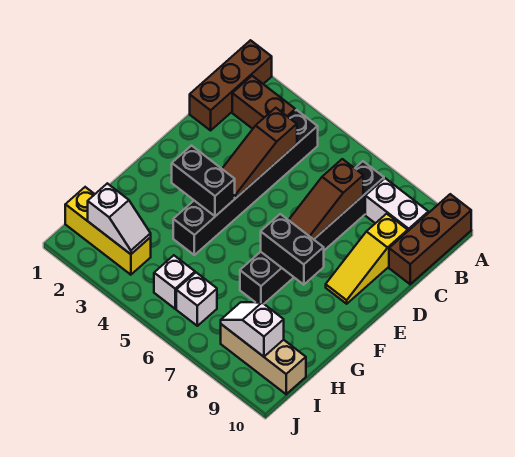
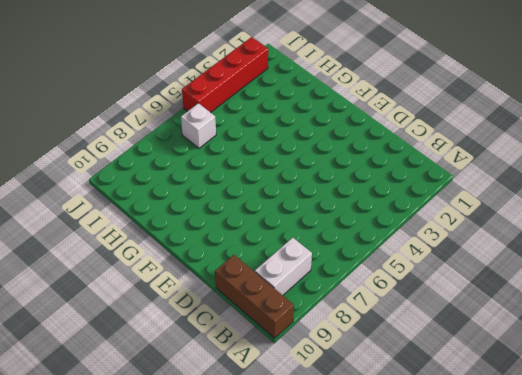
red 1x4 brick [182,37,268,113] -> none
none -> brown 1x3 brick [190,40,272,130]
none -> brown 1x2 brick [232,76,295,129]
none -> black 1x6 brick [173,110,318,255]

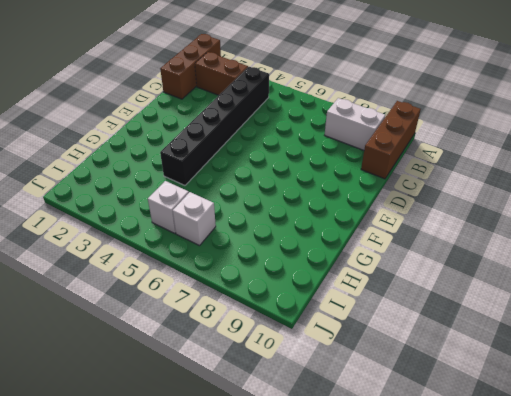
none -> black 1x6 brick [240,161,384,304]
none -> yellow 1x3 slope [326,214,408,304]
none -> yellow 1x3 brick [65,187,151,275]

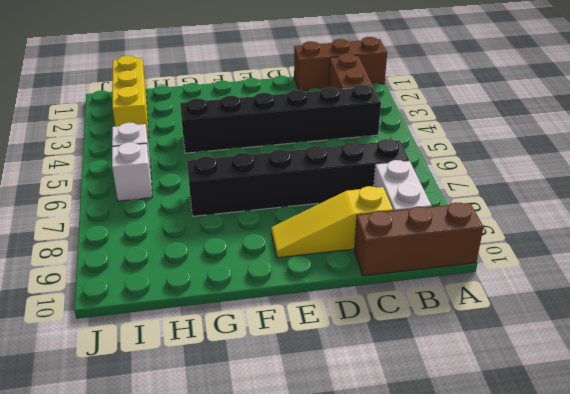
none -> tan 1x3 brick [221,324,306,394]
none -> brown 1x3 slope [222,108,297,198]
none -> brown 1x3 slope [289,159,363,239]

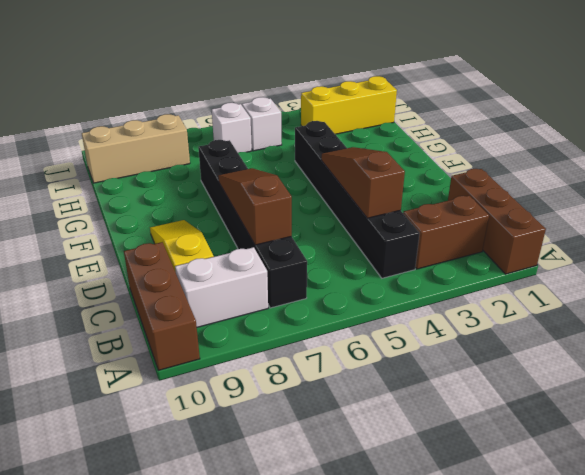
none -> black 1x2 brick [172,146,235,216]
none -> black 1x2 brick [261,214,324,285]
none -> white 1x2 slope [88,183,151,254]

